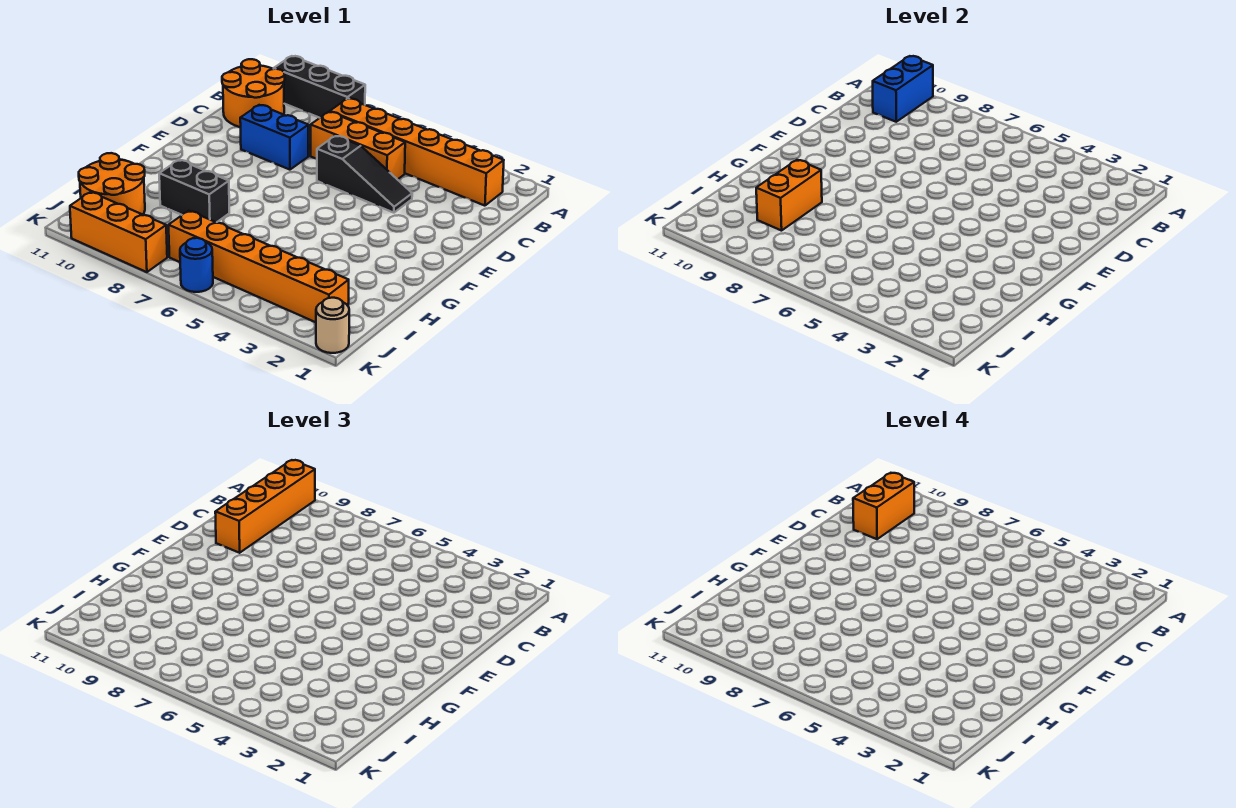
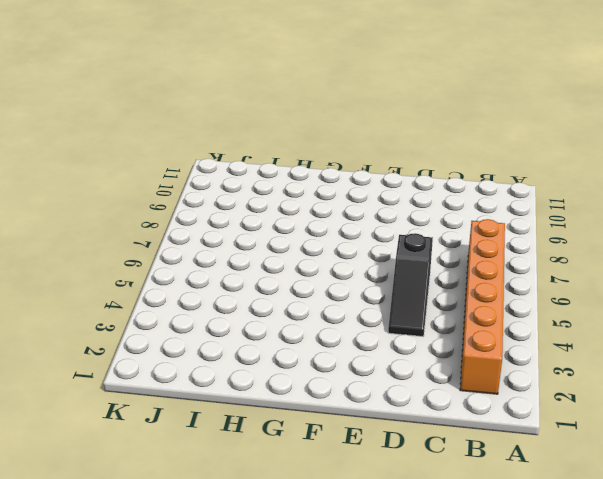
none -> black 1x3 brick [274,56,365,118]
none -> orange 2x2 round brick [222,59,285,127]
none -> orange 1x3 brick [311,112,405,180]

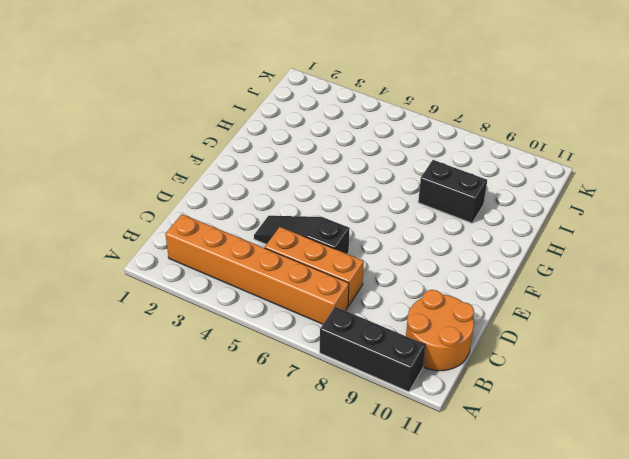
none -> blue 1x2 brick [240,105,308,170]
none -> orange 2x2 round brick [79,153,145,215]
none -> orange 1x6 brick [169,211,349,322]

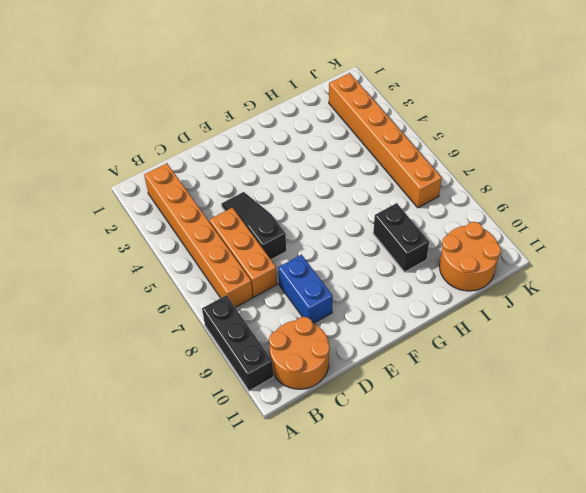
none -> tan 1x1 round brick [316,298,349,353]
none -> blue 1x1 round brick [180,238,213,292]
none -> orange 1x3 brick [70,192,167,272]

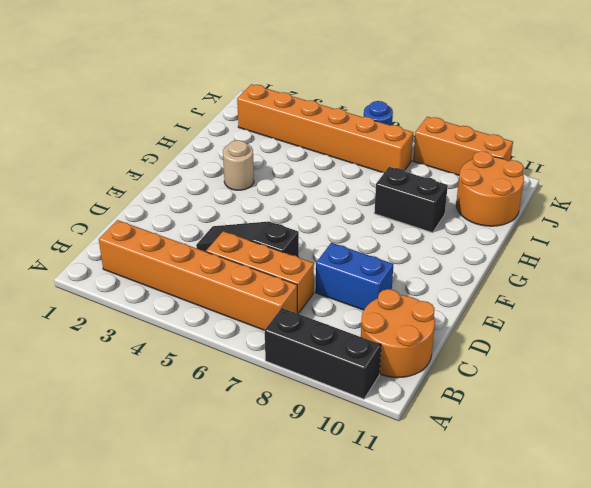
tan 1x1 round brick [223,140,254,190] -> tan 1x1 round brick moved to [316,298,349,353]
none -> blue 1x2 brick [873,56,933,122]
none -> orange 1x2 brick [756,160,822,231]
none -> orange 1x4 brick [215,460,315,553]

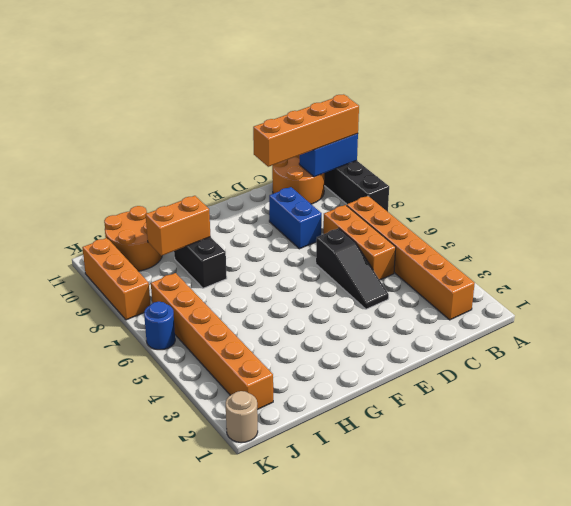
none -> orange 1x2 brick [853,473,914,539]

